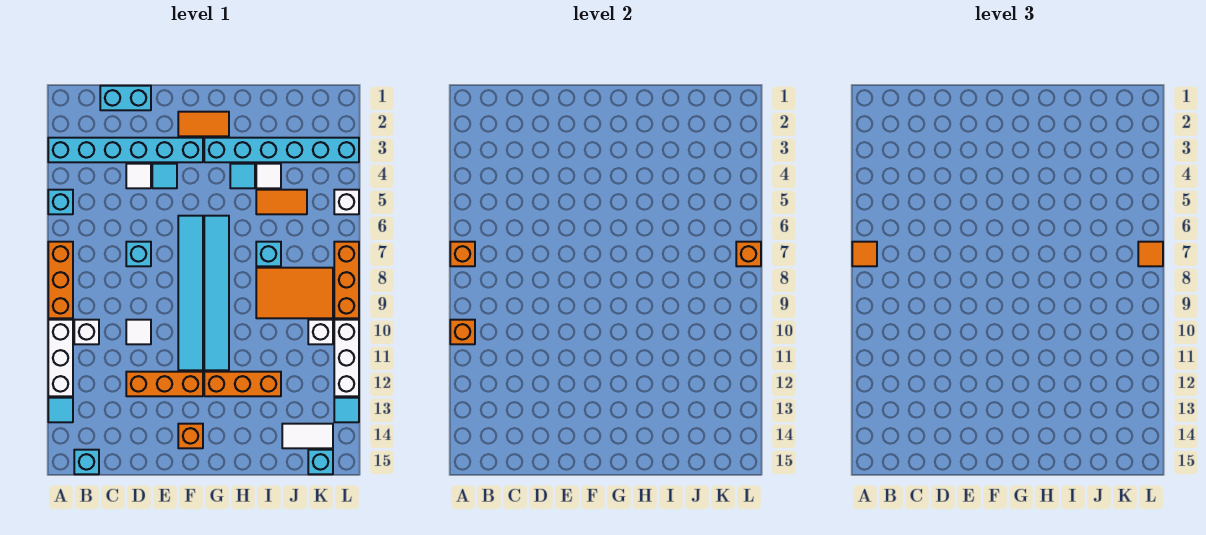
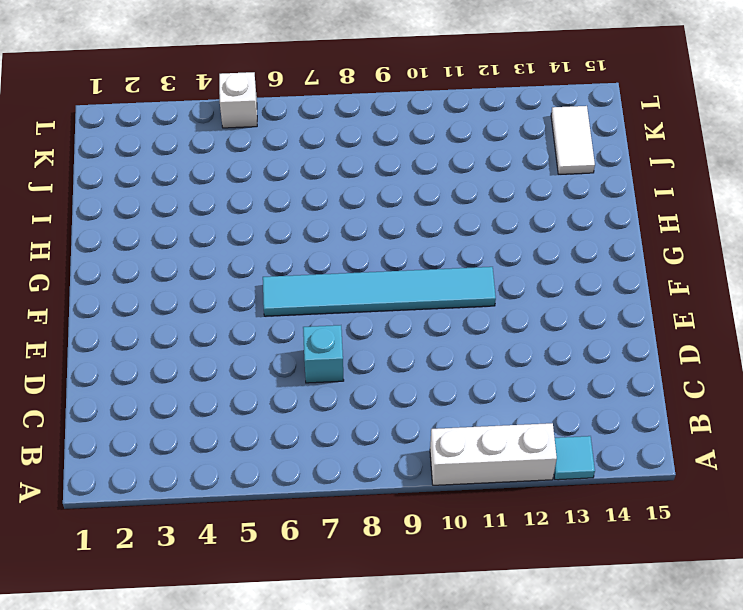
none -> cyan 1x6 brick [48,138,203,162]
none -> cyan 1x1 brick [48,190,73,214]
none -> orange 1x3 brick [48,242,73,318]
none -> white 1x1 brick [74,320,99,344]

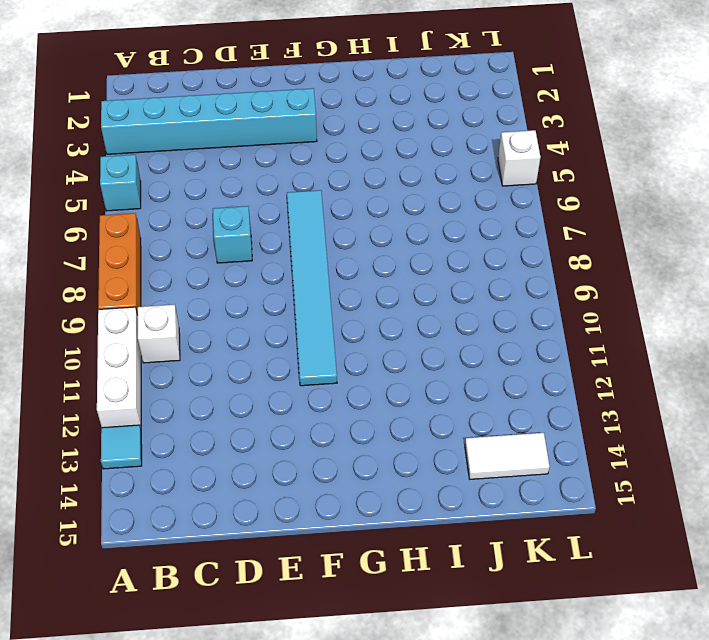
none -> cyan 1x1 brick [74,450,99,474]
none -> cyan 1x2 brick [100,86,151,110]
none -> white 1x1 tile [126,164,151,188]
none -> white 1x1 tile [126,320,151,344]

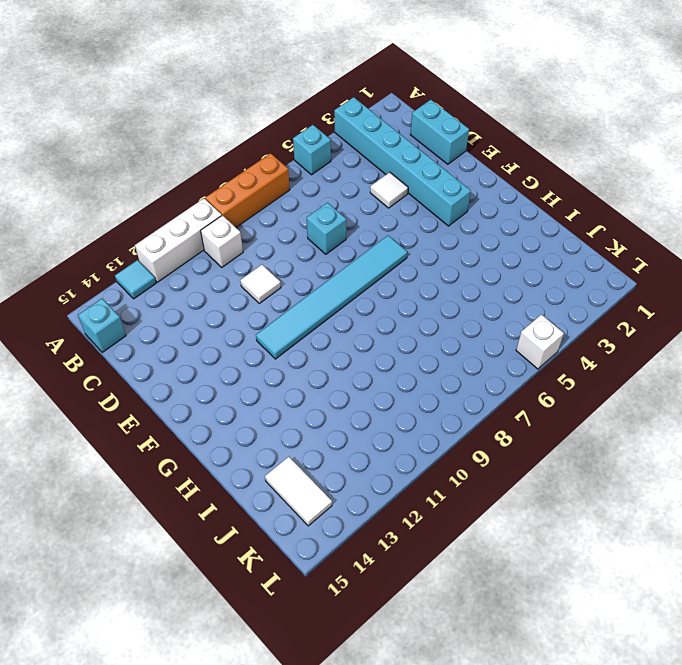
none -> orange 1x3 brick [126,372,203,396]
none -> cyan 1x1 tile [152,164,177,188]
none -> orange 1x2 tile [178,112,229,136]
none -> orange 1x1 brick [178,424,203,448]

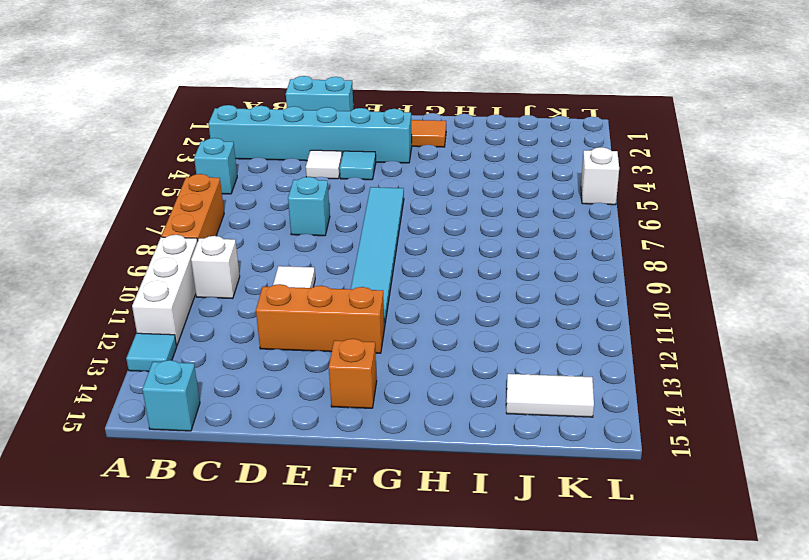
none -> cyan 1x6 brick [204,138,359,162]
none -> cyan 1x6 tile [204,216,229,370]
none -> orange 1x3 brick [204,372,281,396]
none -> cyan 1x1 tile [230,164,255,188]

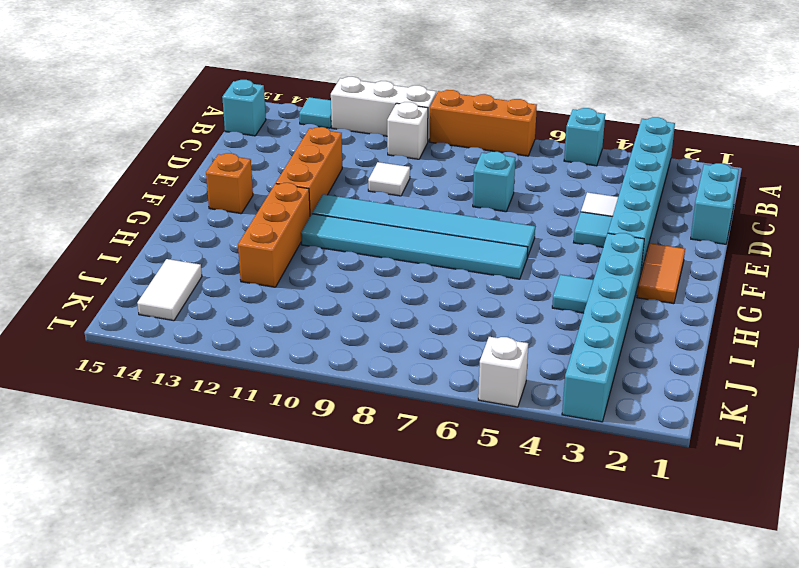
none -> white 1x1 tile [256,164,281,188]
none -> orange 1x2 tile [256,190,307,214]
none -> cyan 1x1 brick [256,242,281,266]
none -> orange 2x3 tile [256,268,333,318]

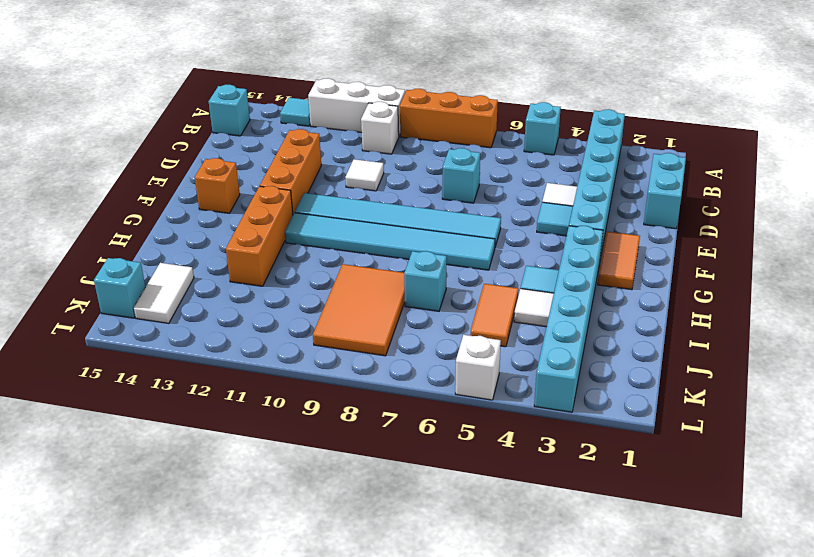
none -> white 1x1 brick [308,320,333,344]
none -> orange 1x3 brick [334,242,359,318]
none -> white 1x3 brick [334,320,359,396]
none -> cyan 1x1 tile [334,398,359,422]

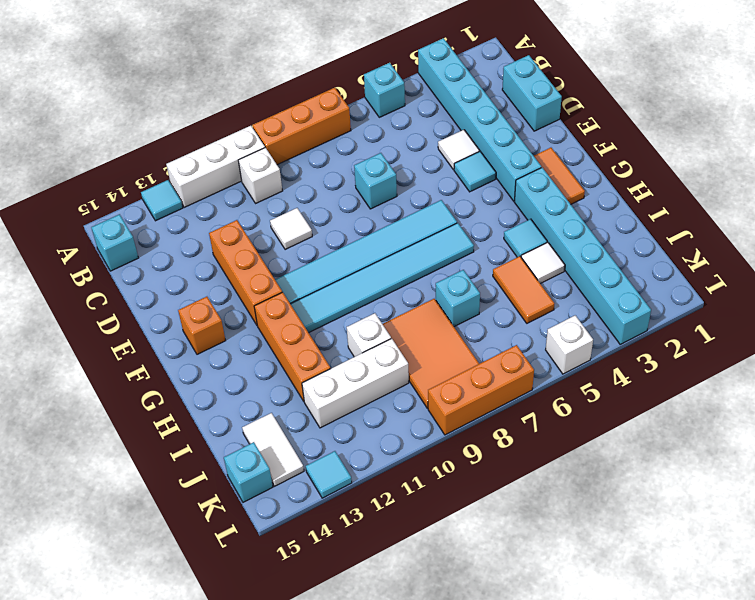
white 1x1 brick [347,313,391,357] -> white 1x1 brick moved to [308,320,333,344]
white 1x3 brick [302,339,409,428] -> white 1x3 brick moved to [334,320,359,396]
none -> orange 1x1 brick [450,242,475,266]
none -> orange 1x1 brick [450,320,475,344]
none -> orange 1x1 brick [736,242,761,266]
none -> orange 1x1 tile [852,242,877,266]

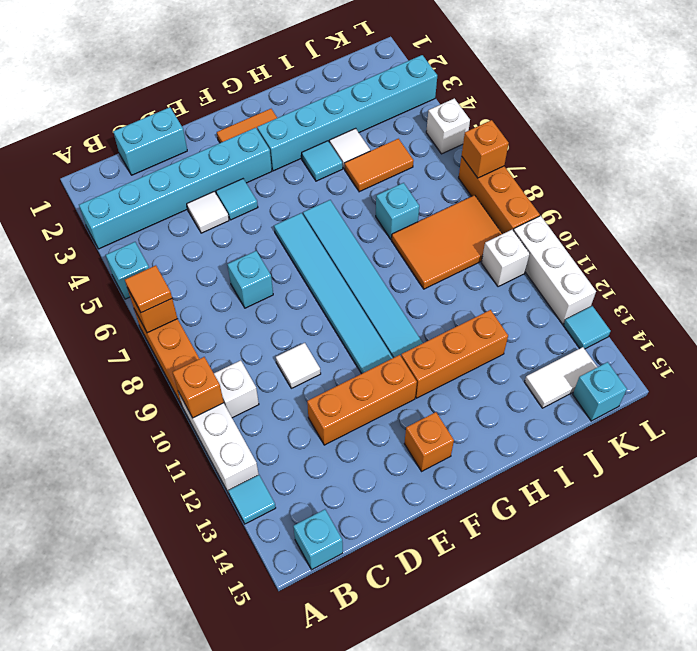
none -> orange 1x1 tile [1138,242,1163,266]

